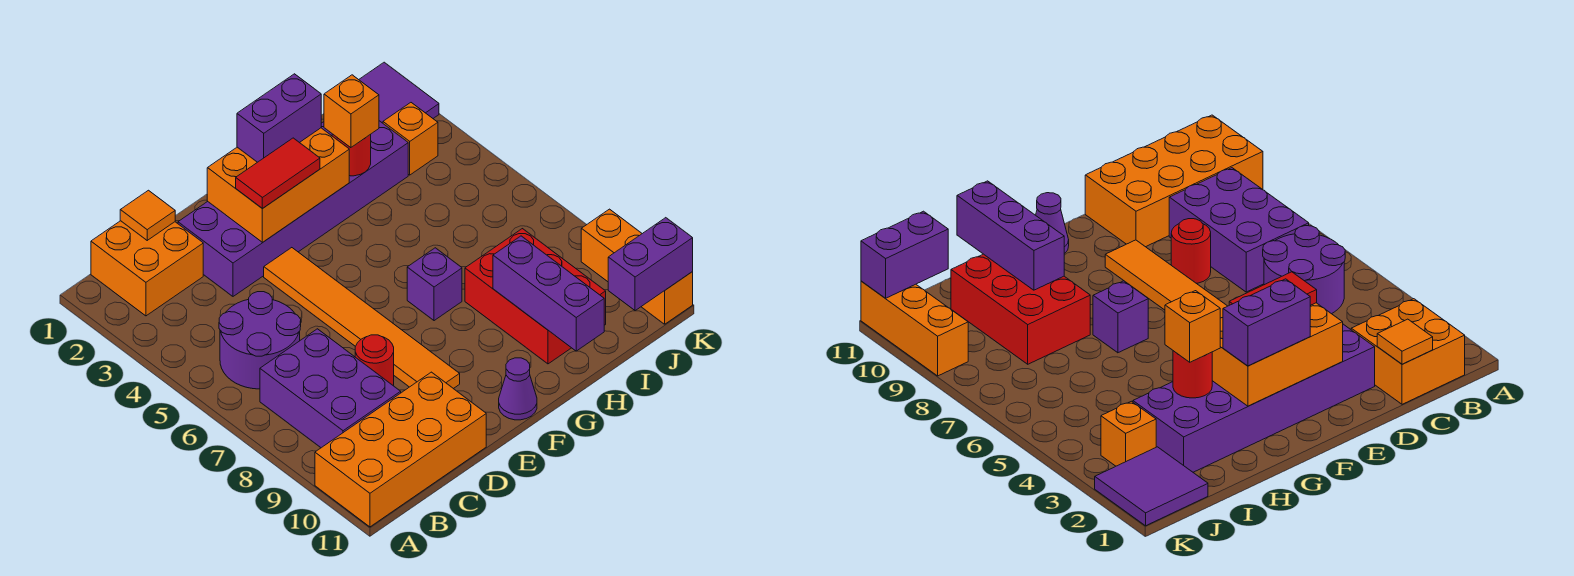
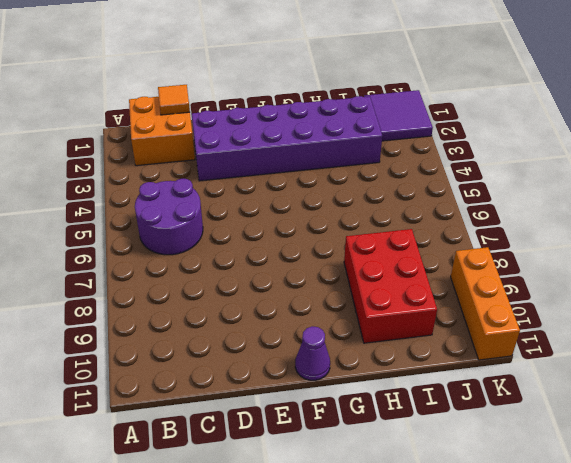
none -> orange 2x4 brick [315,372,486,527]
none -> purple 2x3 brick [260,329,401,448]
none -> red 1x1 round brick [355,335,394,386]

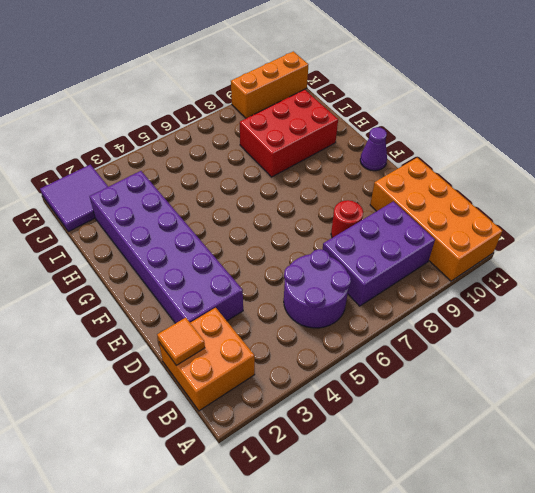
none -> orange 1x6 tile [264,248,460,389]
none -> purple 1x1 brick [407,248,462,321]
none -> orange 1x1 brick [383,103,438,175]

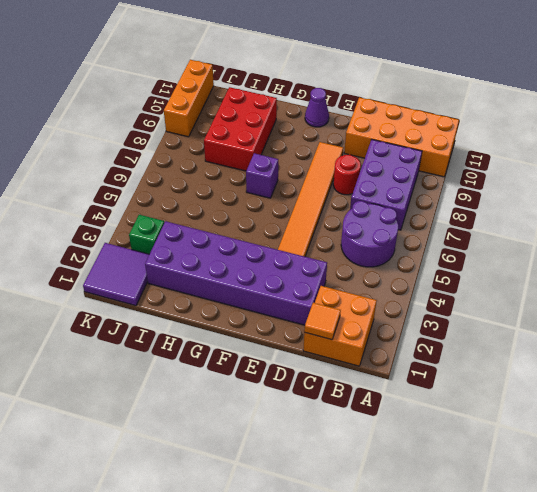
green 1x1 brick [129,215,164,254] -> orange 1x1 brick [383,103,438,175]
none -> orange 2x3 brick [207,128,349,242]
none -> red 1x1 round brick [332,134,371,176]
none -> purple 1x3 brick [493,236,604,351]

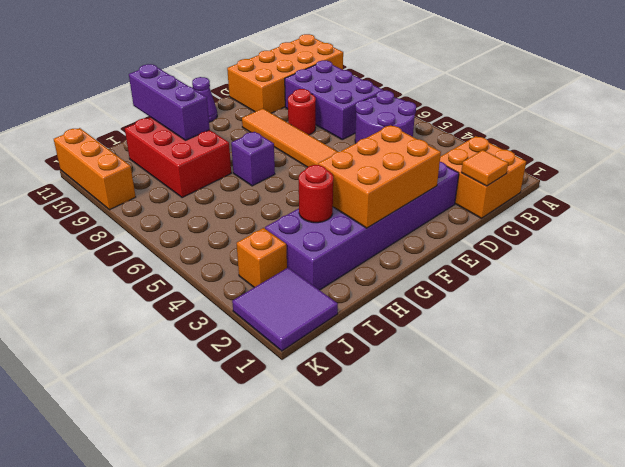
none -> purple 1x2 brick [608,218,693,311]
none -> red 1x2 tile [236,138,320,209]
none -> purple 1x2 brick [237,74,321,162]

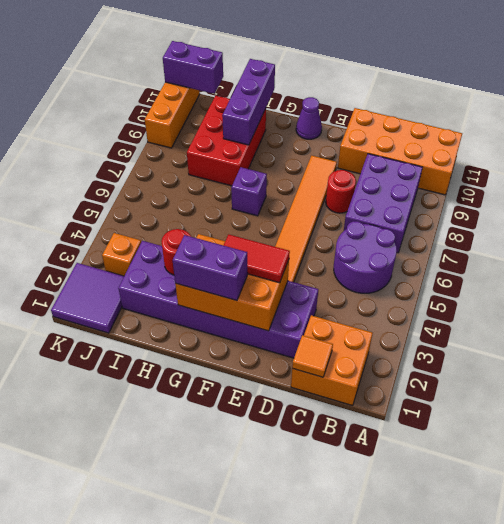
none -> orange 1x1 brick [324,75,379,148]

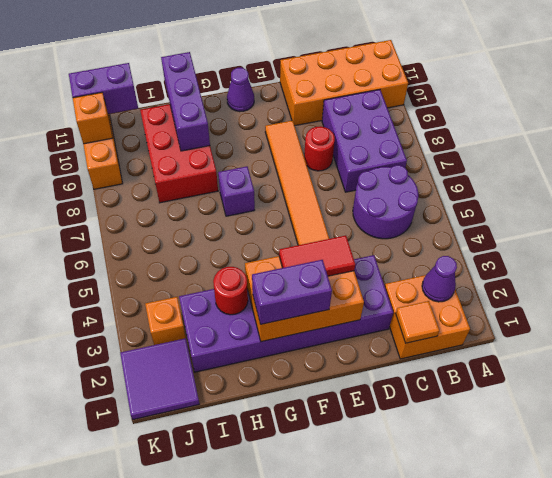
purple 1x1 cone [422,256,457,302] -> none
orange 1x1 brick [73,92,113,144] -> orange 1x1 brick moved to [324,75,379,148]

